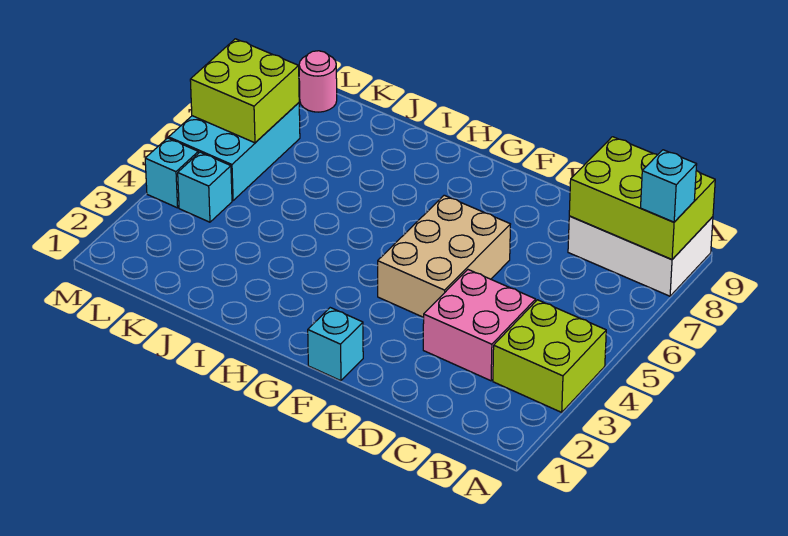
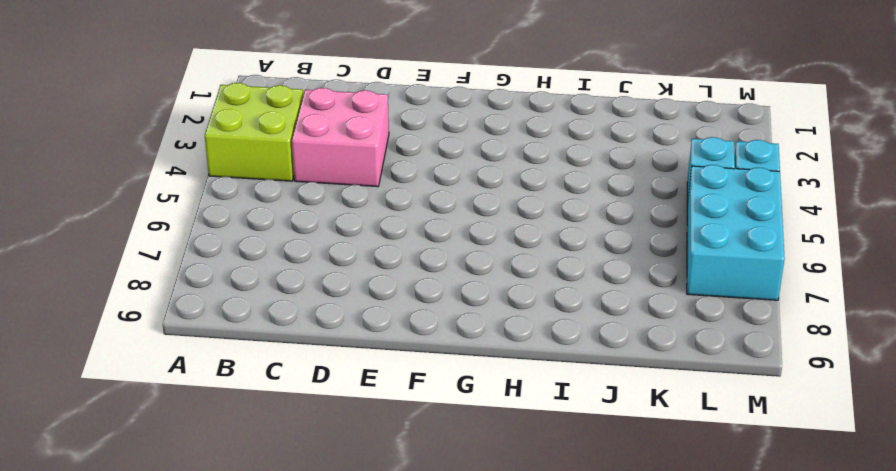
none -> white 2x3 brick [568,216,713,296]
none -> tan 2x3 brick [378,195,510,317]
none -> cyan 1x1 brick [308,308,363,381]

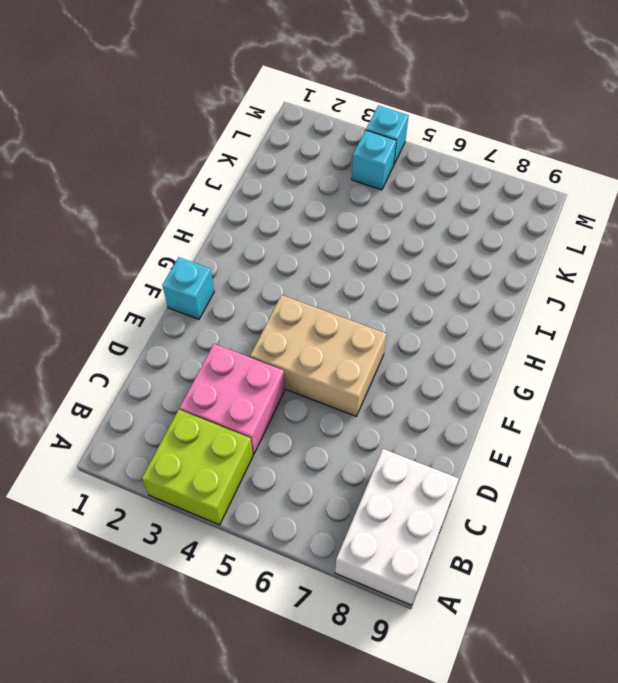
none -> cyan 2x3 brick [169,103,300,201]
none -> pink 1x1 round brick [299,51,337,112]
none -> lime 2x3 brick [569,137,715,260]

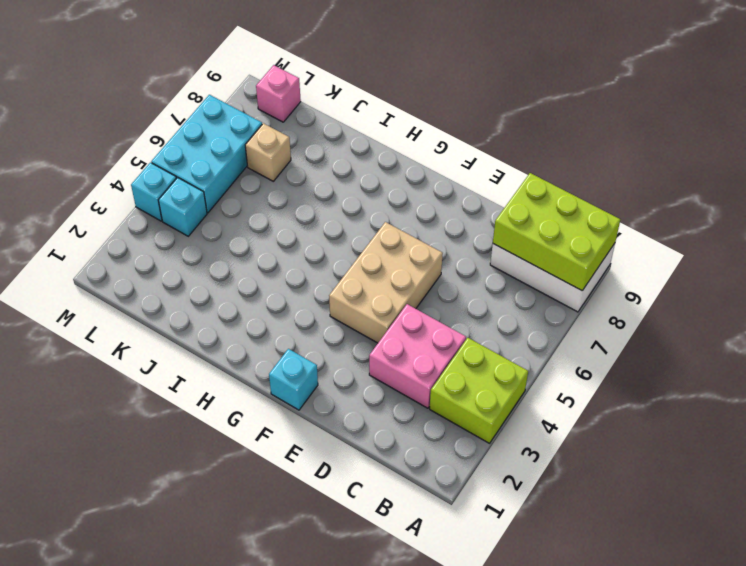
tan 1x1 brick [245,123,291,181] -> none
pink 1x1 brick [256,65,301,122] -> pink 1x1 round brick [299,51,337,112]
none -> lime 2x2 brick [190,39,299,143]
none -> cyan 1x1 brick [641,150,697,222]

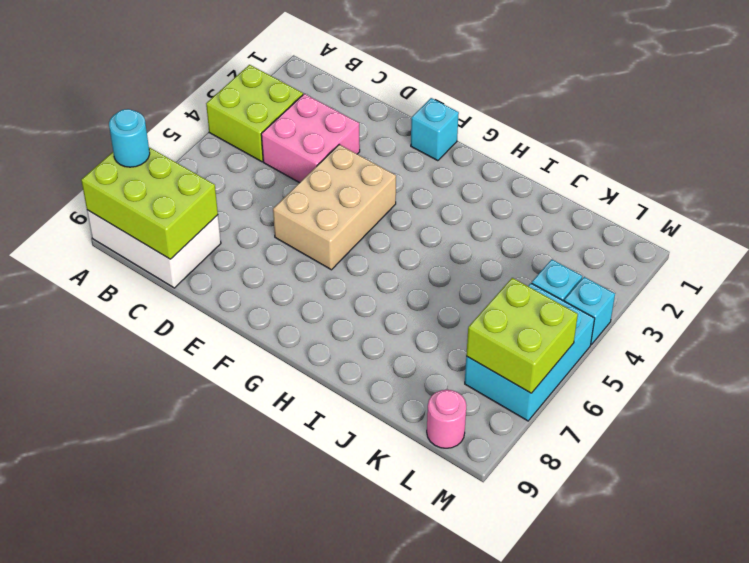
cyan 1x1 round brick [109,109,150,167] -> cyan 1x1 brick [641,150,697,222]

